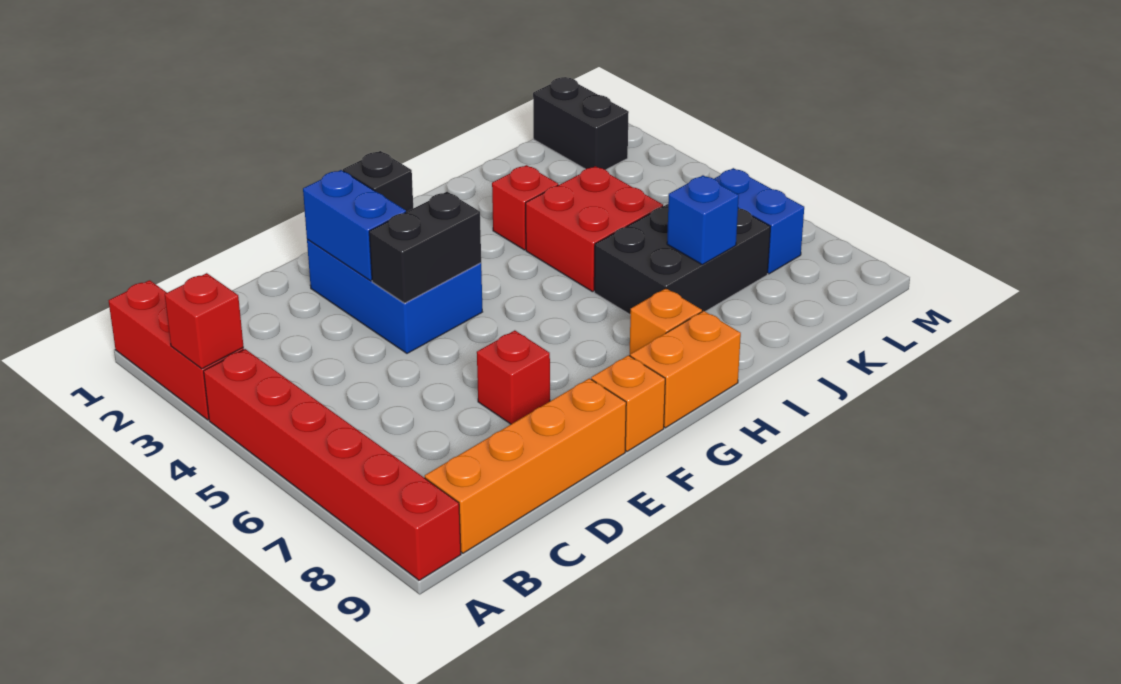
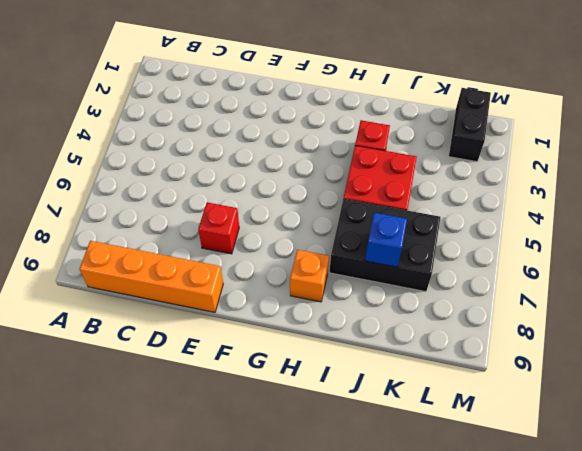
none -> red 1x3 brick [109,280,244,420]
none -> red 1x6 brick [204,349,461,580]
none -> blue 2x3 brick [307,239,482,353]

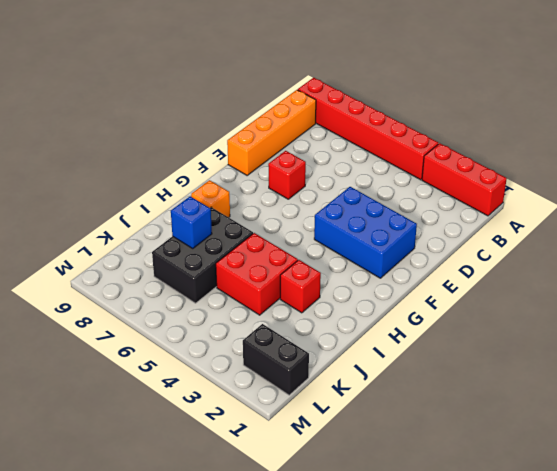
none -> orange 1x1 brick [591,355,665,451]
none -> orange 1x2 brick [630,311,741,428]
none -> blue 1x2 brick [714,168,804,274]

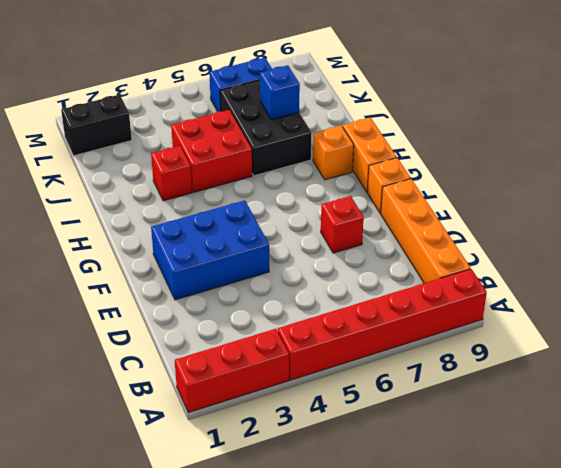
none -> red 1x1 brick [165,273,244,369]
none -> blue 1x2 brick [303,170,406,281]
none -> black 1x2 brick [369,192,481,303]

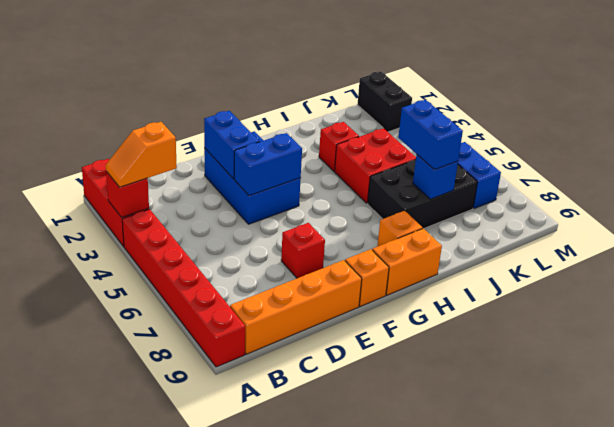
orange 1x2 slope [106,122,177,187] -> none
blue 1x2 brick [234,133,302,196] -> black 1x2 brick [369,192,481,303]
blue 1x2 brick [398,100,463,170] -> none
none -> black 1x1 brick [343,151,413,212]

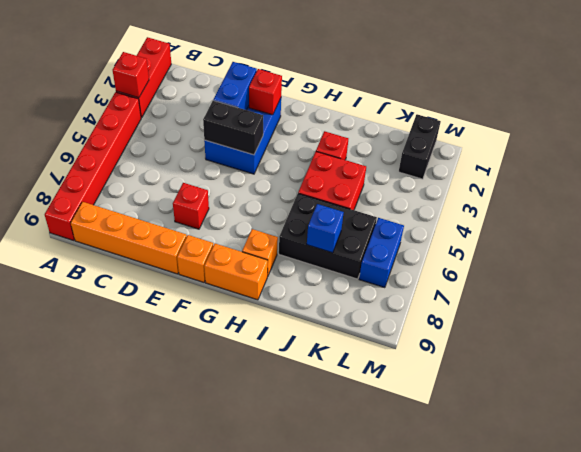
red 1x1 brick [249,69,282,115] -> black 1x1 brick [343,151,413,212]

